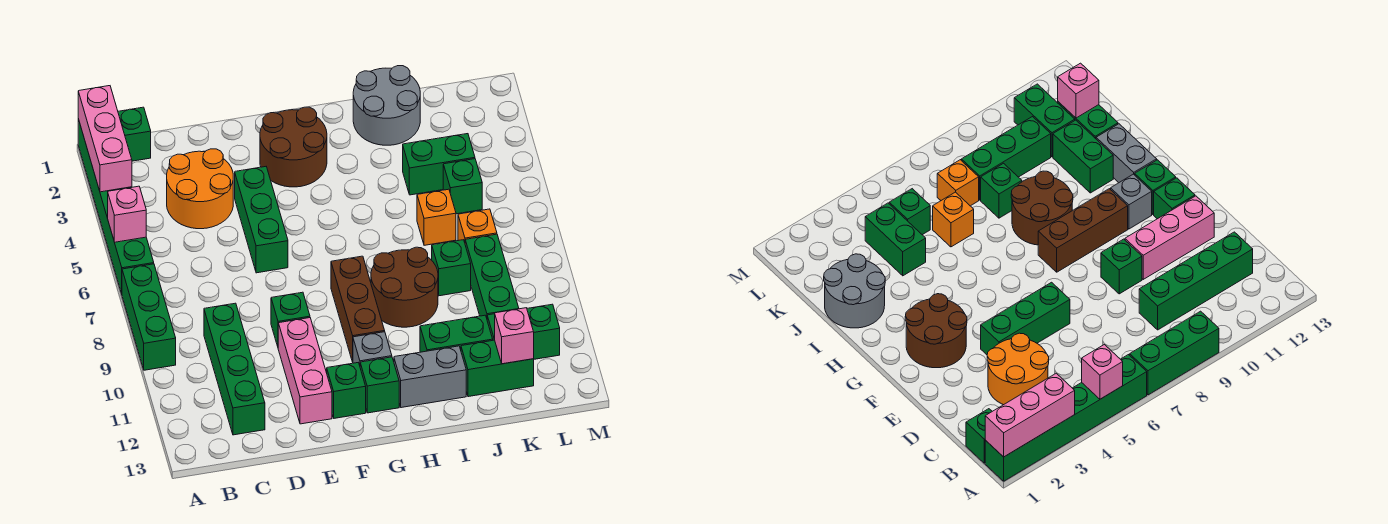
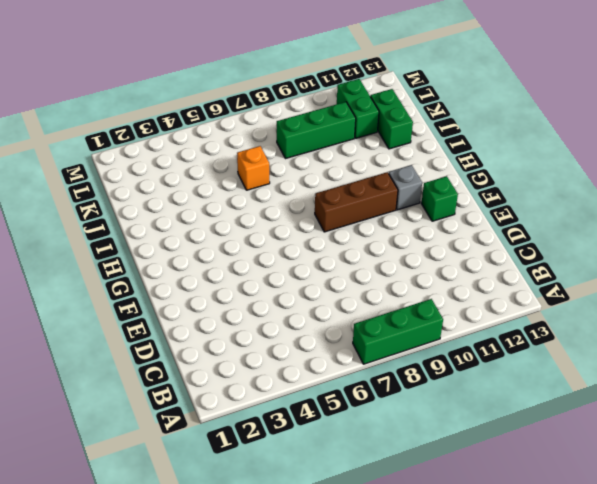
none -> green 1x6 brick [78,119,154,293]
none -> green 1x1 brick [118,107,151,161]
none -> orange 2x2 round brick [167,149,233,229]

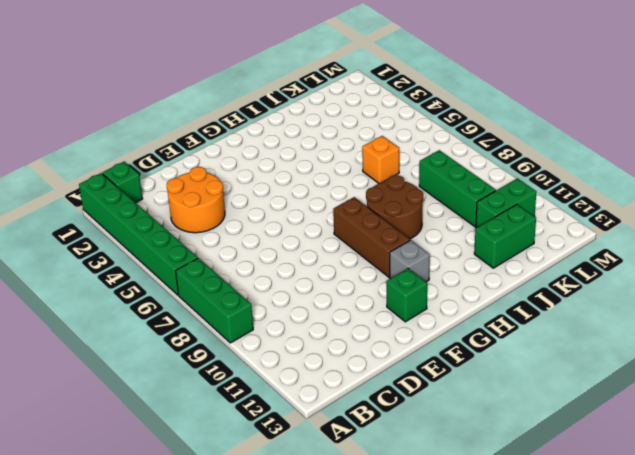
none -> green 1x4 brick [204,303,265,435]
none -> green 1x3 brick [235,167,288,273]
none -> green 1x1 brick [271,292,310,346]

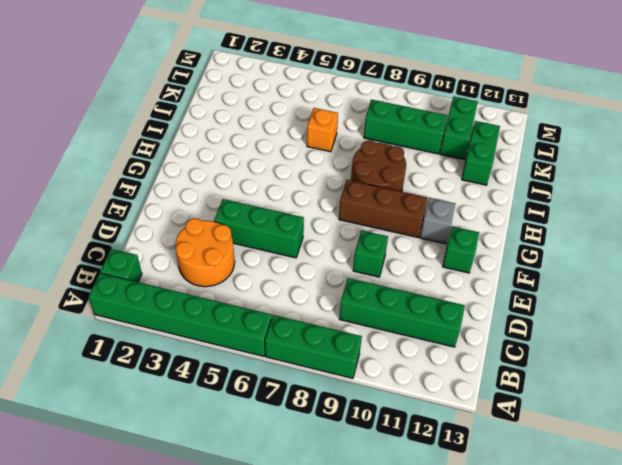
none -> pink 1x3 brick [278,318,332,424]
none -> brown 2x2 round brick [260,107,327,187]
none -> green 1x1 brick [360,357,399,413]

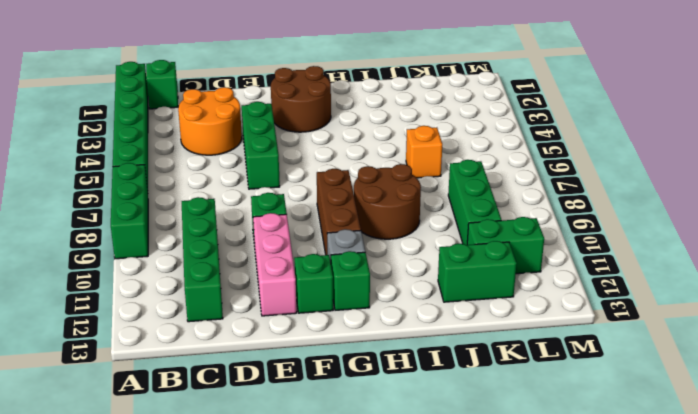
none -> grey 1x2 brick [394,346,466,408]
none -> grey 2x2 round brick [353,66,420,145]
none -> green 1x2 brick [420,315,493,352]

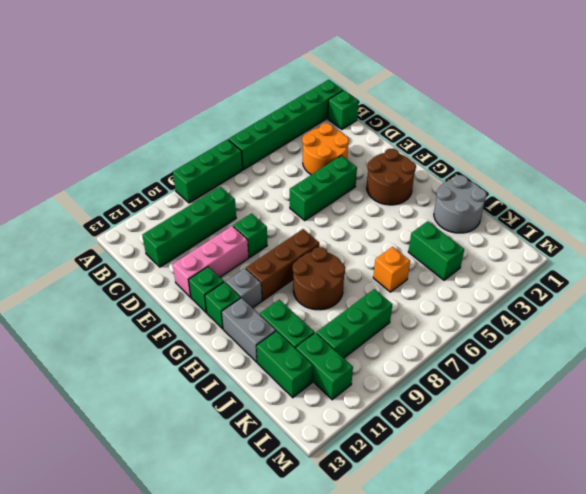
none -> green 1x1 brick [432,240,471,296]
none -> green 1x1 brick [443,159,482,214]
none -> orange 1x1 brick [458,209,497,242]

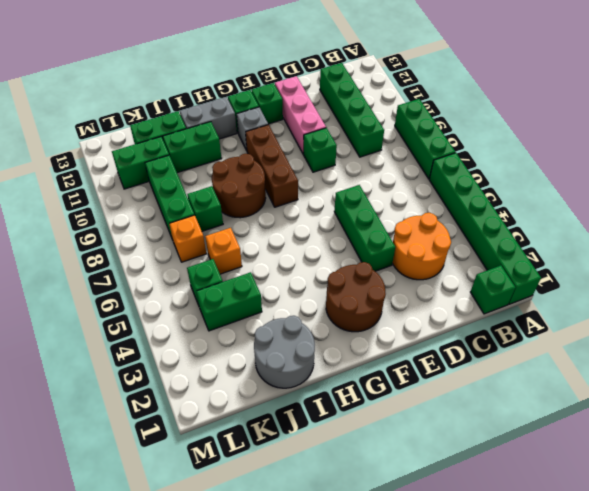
none -> pink 1x3 brick [78,86,132,192]
none -> pink 1x1 brick [108,186,146,242]
none -> pink 1x1 brick [495,308,534,364]

